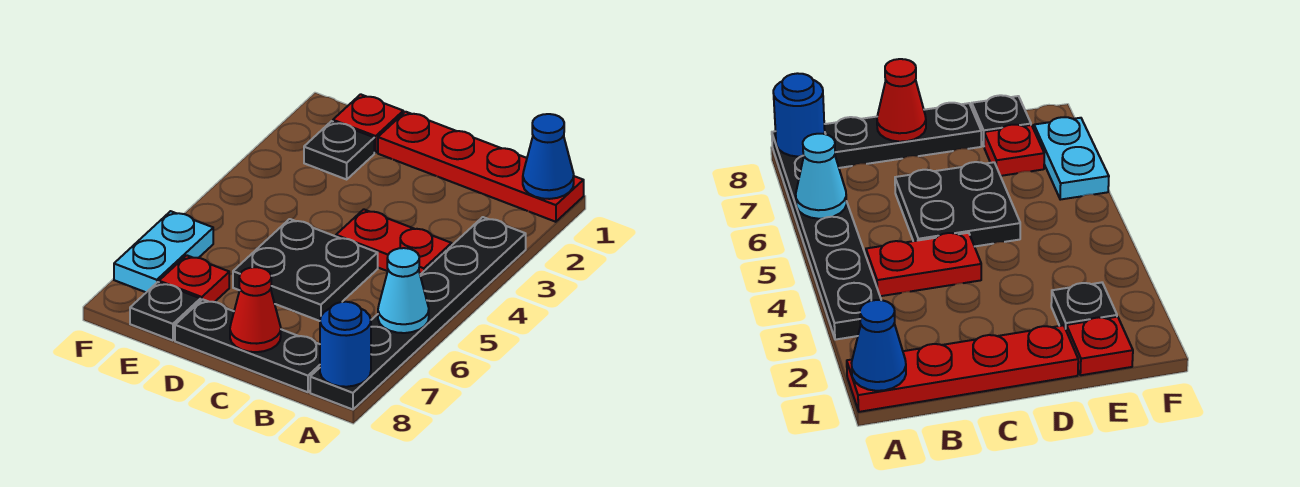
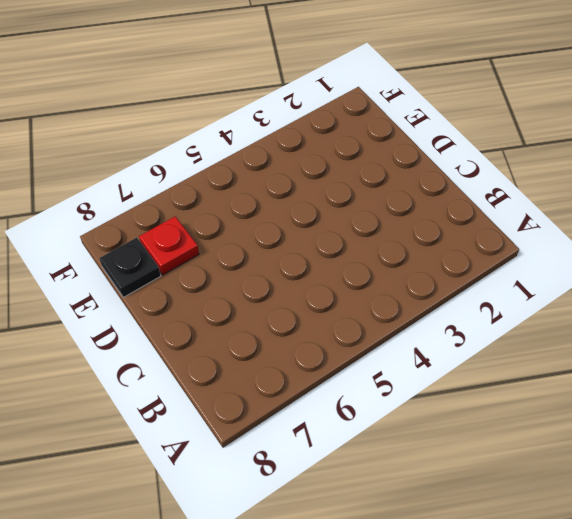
none -> red 1x4 plate [378,112,584,222]
none -> black 1x6 plate [310,217,526,409]
none -> red 1x2 plate [336,209,452,274]

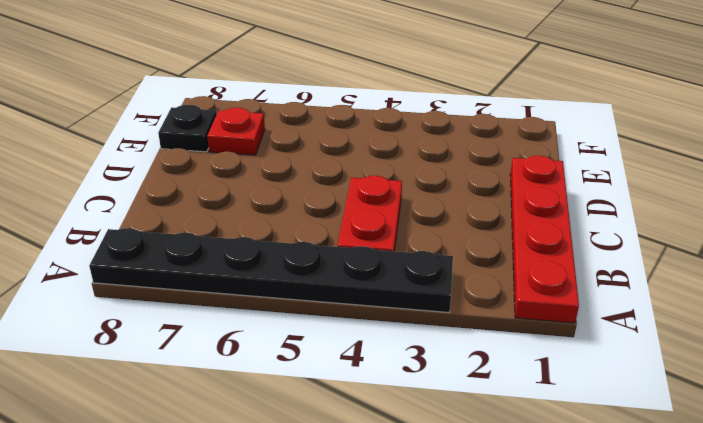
none -> black 1x3 plate [175,299,320,392]
none -> black 2x2 plate [233,219,378,321]
none -> red 1x1 plate [333,94,403,153]

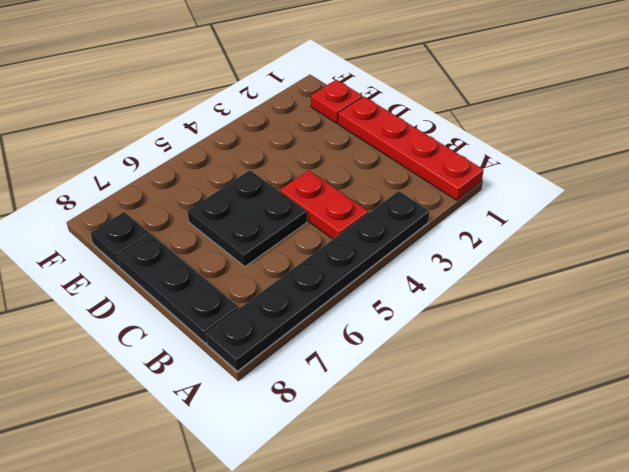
none -> black 1x1 plate [304,121,374,179]
none -> red 1x1 plate [159,255,229,302]
none -> cyan 1x2 plate [114,211,213,292]

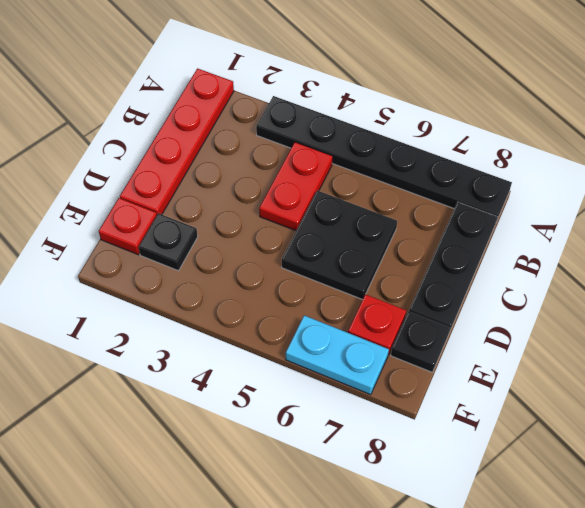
none -> blue 1x1 cone [523,114,574,199]
none -> cyan 1x1 cone [378,248,429,333]
none -> blue 1x1 round brick [320,302,371,387]

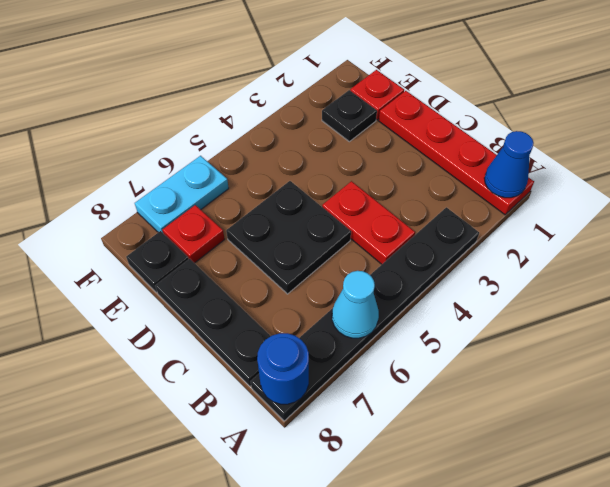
none -> red 1x1 cone [230,267,281,352]

